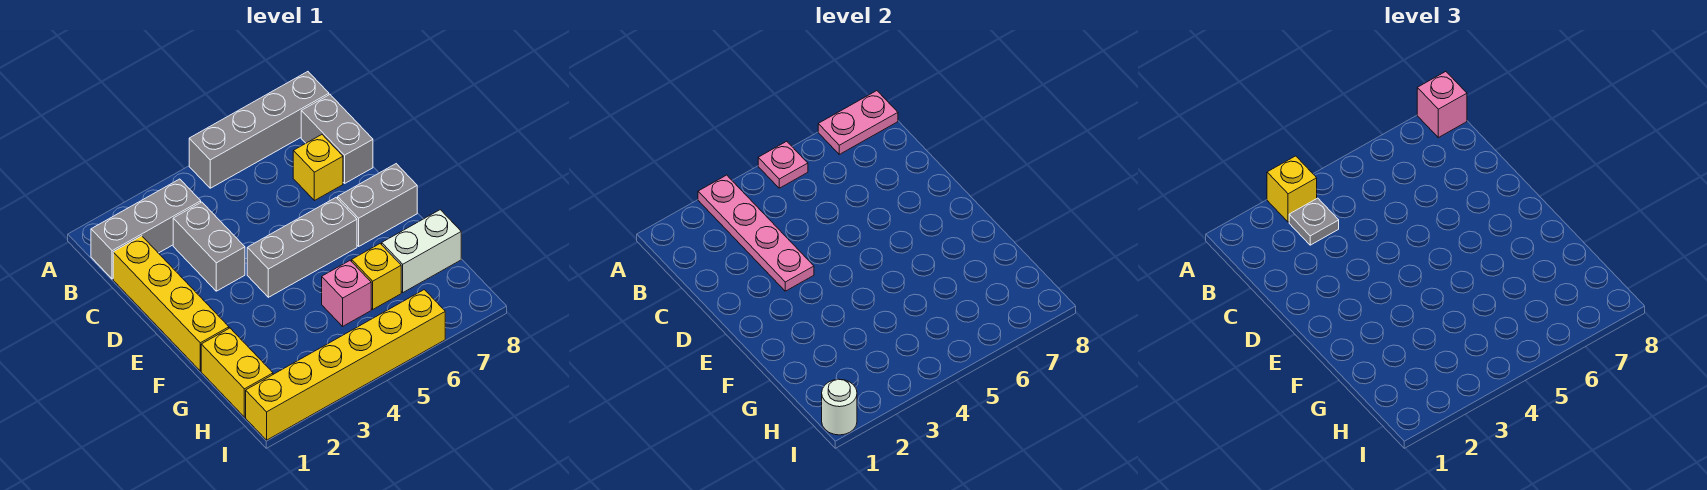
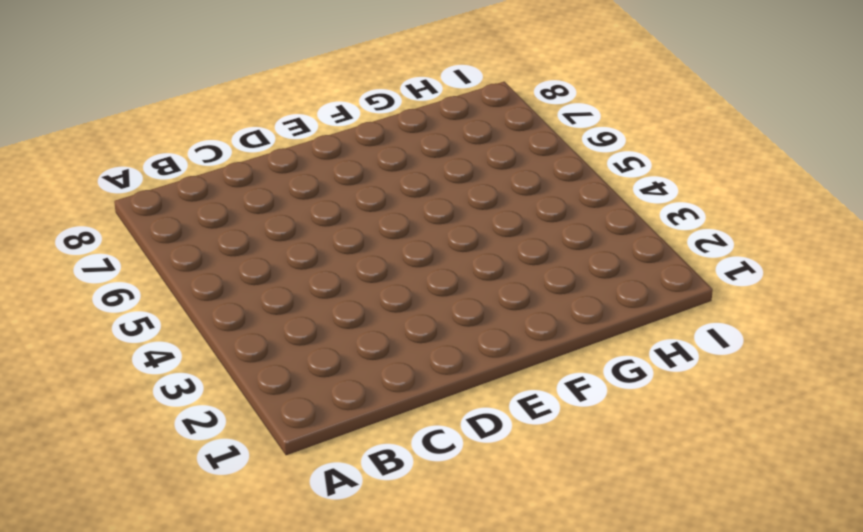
none -> grey 1x4 brick [189,72,329,188]
none -> grey 1x3 brick [91,179,201,279]
none -> grey 1x2 brick [301,95,373,183]

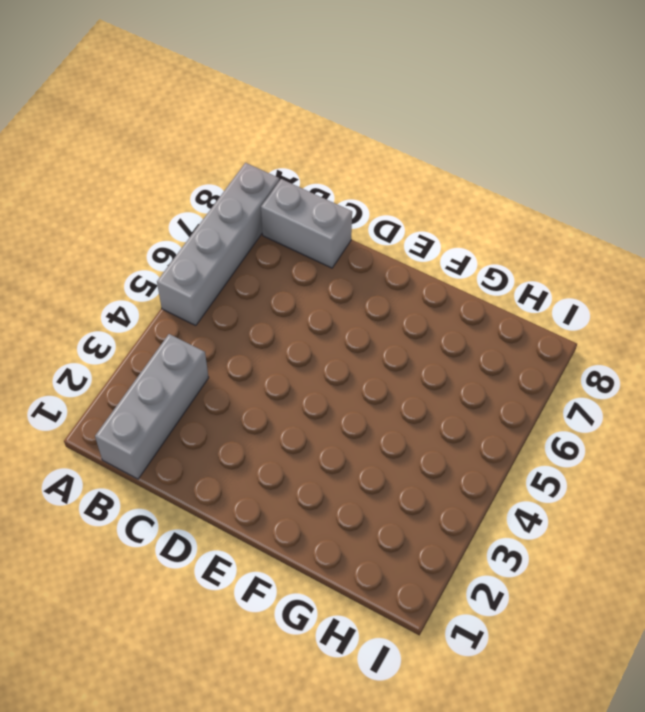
none -> yellow 1x4 brick [113,236,229,371]
none -> grey 1x2 brick [173,202,245,291]
none -> yellow 1x1 brick [293,135,343,201]

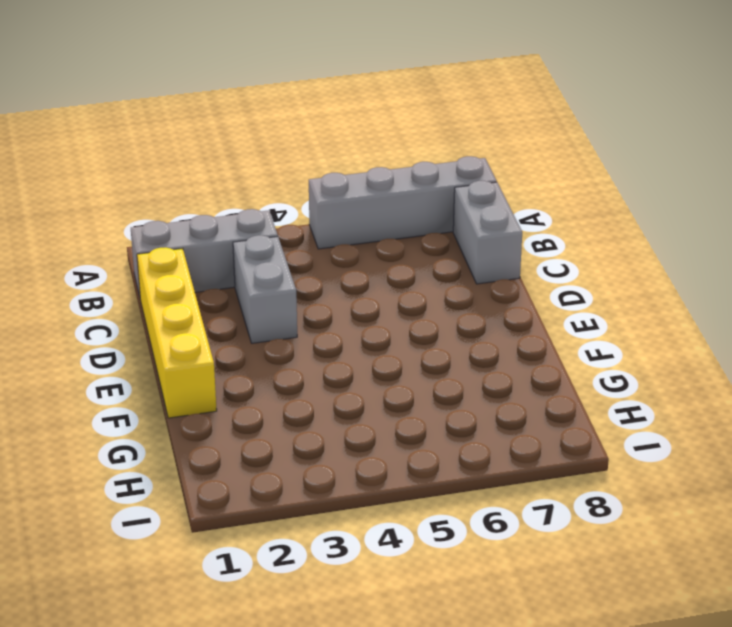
none -> yellow 1x1 brick [293,135,343,201]
none -> grey 1x3 brick [247,198,357,297]
none -> grey 1x2 brick [338,164,417,246]

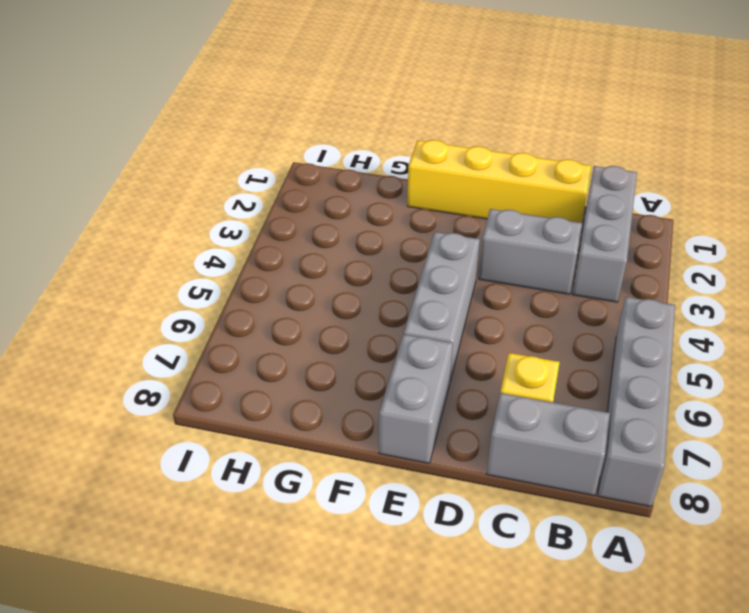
none -> yellow 1x2 brick [201,328,273,417]
none -> pink 1x1 brick [322,261,371,326]
none -> yellow 1x1 brick [352,244,401,309]

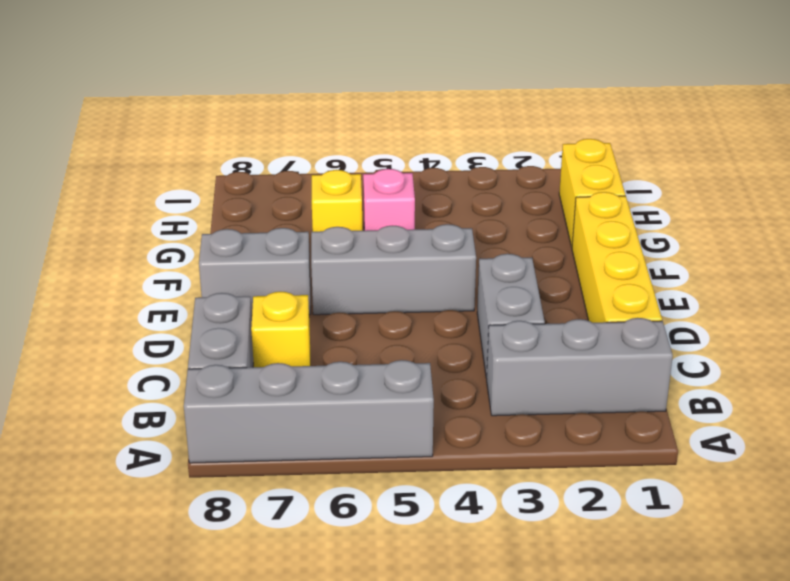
none -> white 1x2 brick [382,210,461,292]
none -> yellow 1x6 brick [246,290,445,440]
none -> pink 1x4 plate [698,175,814,291]

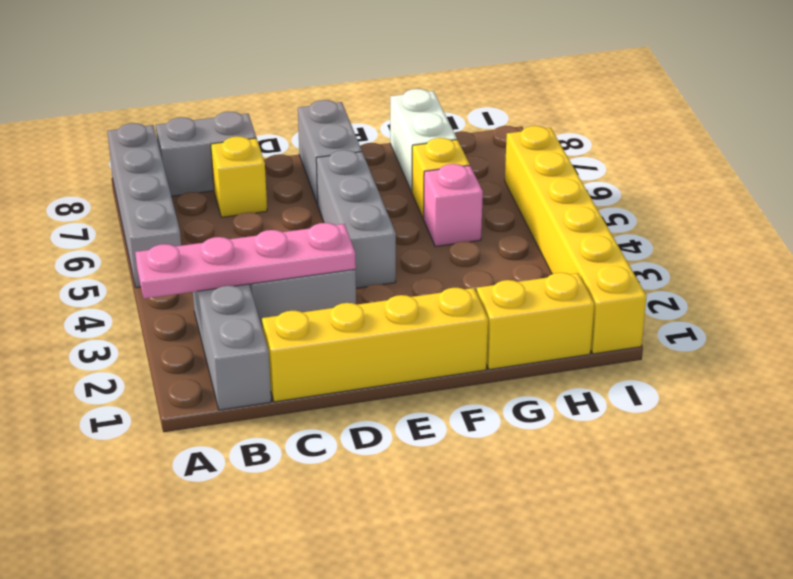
none -> pink 1x1 plate [758,141,808,188]
none -> pink 1x2 plate [818,91,898,154]
none -> white 1x1 round brick [822,379,857,435]

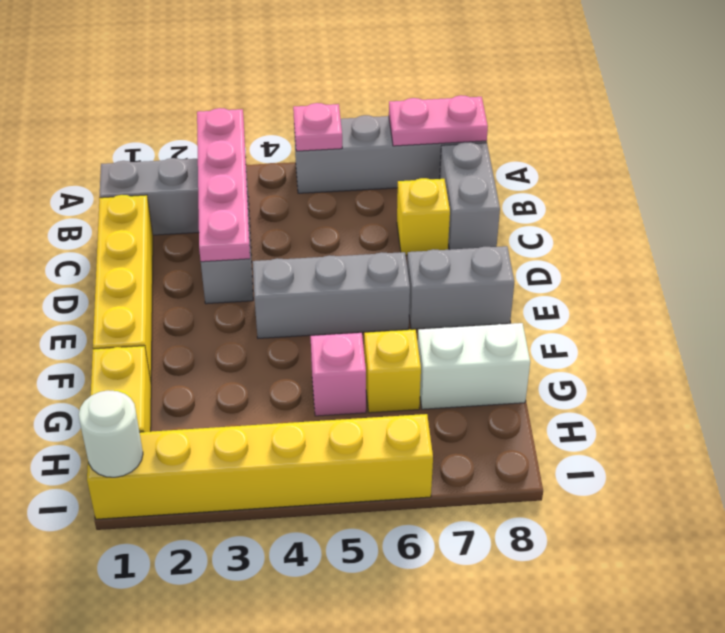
none -> yellow 1x1 brick [1267,156,1317,222]
none -> pink 1x1 brick [1417,72,1467,138]
none -> grey 1x1 plate [1289,198,1339,245]

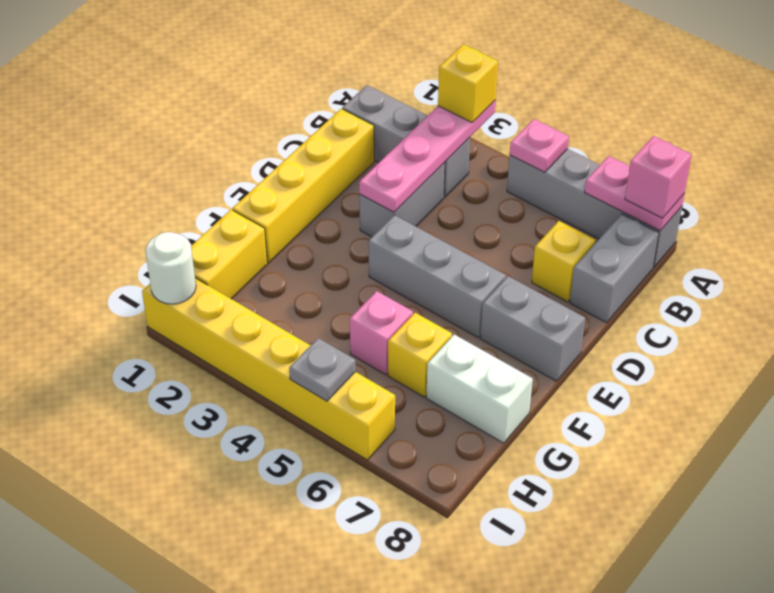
grey 1x1 plate [289,338,356,401] -> grey 1x1 plate moved to [1289,198,1339,245]

